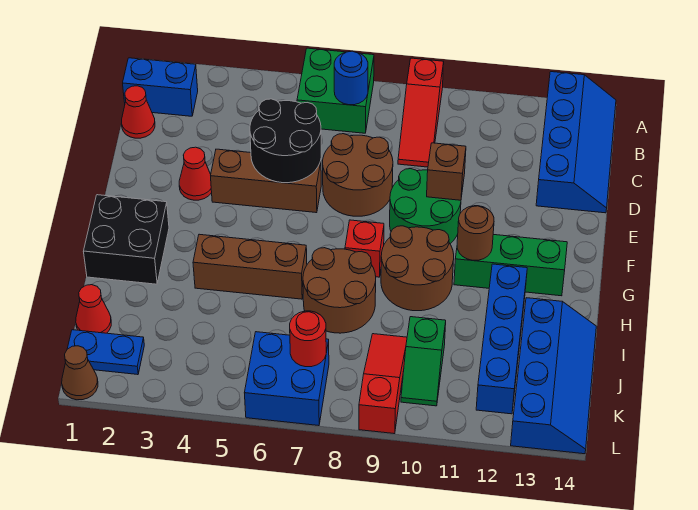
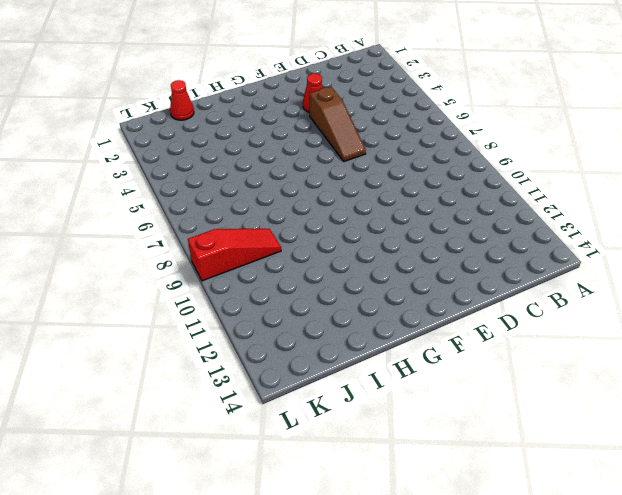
brown 1x3 slope [310,87,366,162] -> brown 1x3 brick [211,149,321,213]
none -> green 2x2 brick [297,48,374,133]
none -> red 1x3 slope [398,58,444,167]
none -> blue 2x4 slope [536,72,616,213]

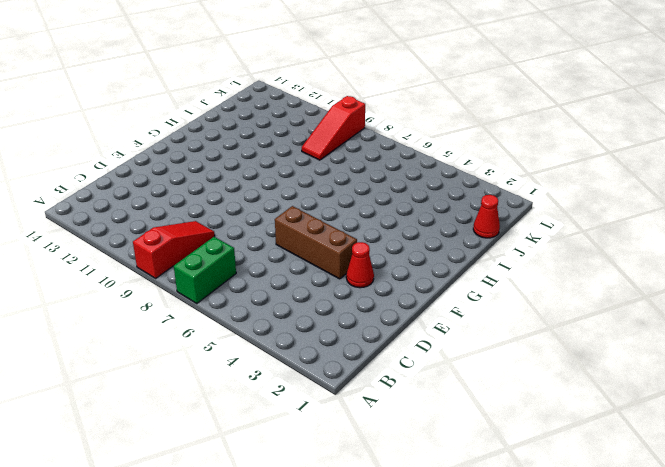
green 1x2 brick [174,237,236,304] -> green 2x2 brick [297,48,374,133]
none -> blue 2x4 slope [536,72,616,213]
none -> blue 1x2 brick [123,58,198,116]
none -> red 1x1 cone [121,86,155,138]

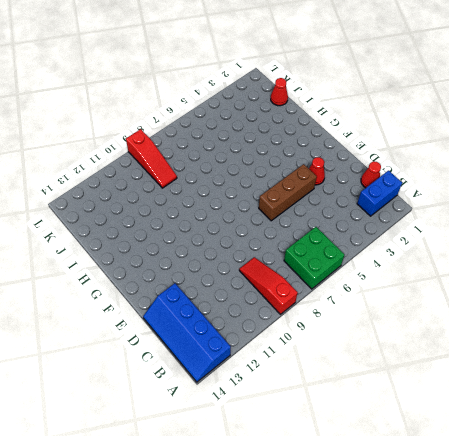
none -> brown 2x2 round brick [323,134,393,216]
none -> green 2x2 round brick [390,169,461,244]
none -> black 2x2 brick [84,195,169,284]

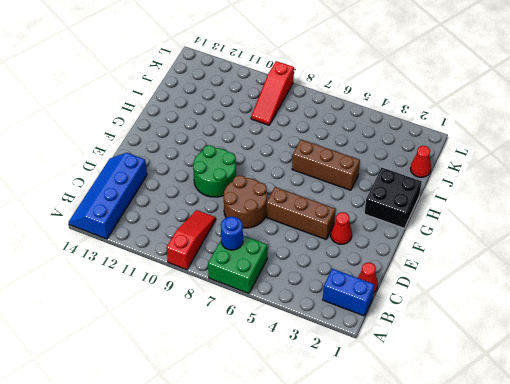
none -> red 1x1 brick [345,220,384,277]
none -> brown 2x2 round brick [381,226,454,311]
none -> green 1x3 brick [454,235,567,296]

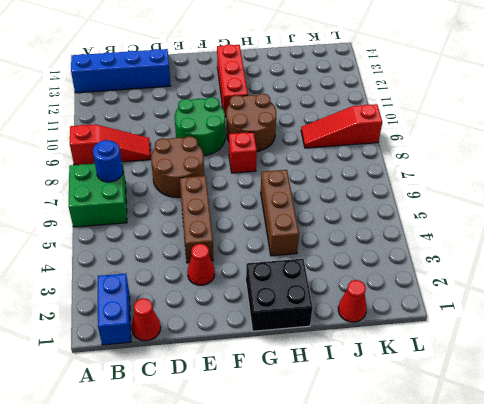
red 1x3 brick [217,44,248,117] -> green 1x3 brick [454,235,567,296]
none -> brown 2x2 round brick [303,248,376,333]
none -> blue 1x4 brick [476,264,527,414]
none -> blue 2x4 slope [511,298,596,454]

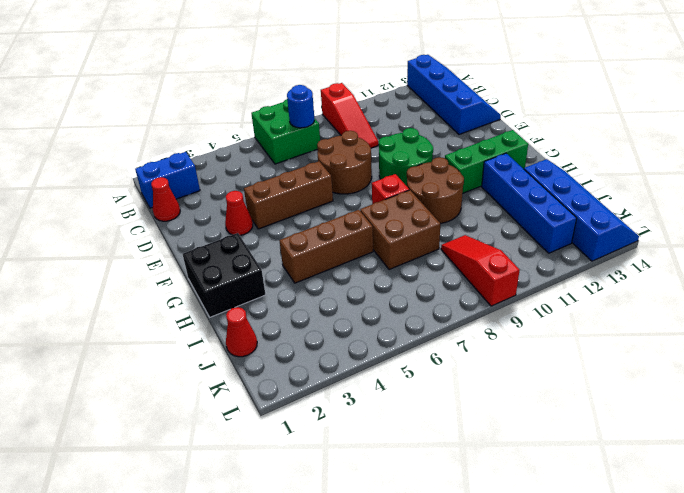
brown 2x2 brick [360,190,440,270] -> brown 2x2 round brick [303,248,376,333]
none -> green 1x2 slope [401,317,446,406]
none -> blue 1x2 plate [67,330,144,375]
none -> blue 2x2 brick [245,332,329,426]

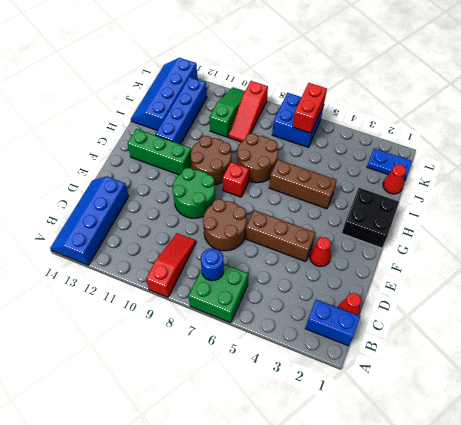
green 1x3 slope [210,87,245,137] -> green 1x2 slope [401,317,446,406]
red 1x2 brick [293,83,327,133] -> none
none -> brown 1x1 cone [62,346,98,400]
none -> black 2x2 round brick [250,99,321,183]
none -> brown 1x1 brick [427,143,466,200]

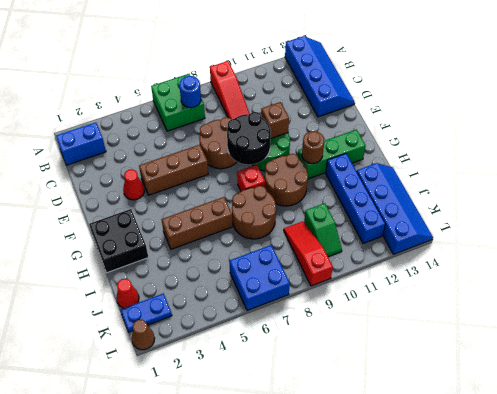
black 2x2 round brick [227,112,271,165] -> black 2x2 round brick moved to [250,99,321,183]
none -> red 1x1 cone [121,86,155,138]
none -> red 1x1 round brick [290,311,326,367]

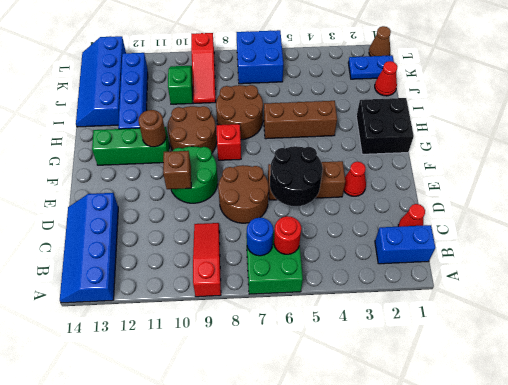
red 1x1 round brick [274,216,301,254] -> red 1x1 round brick moved to [290,311,326,367]

